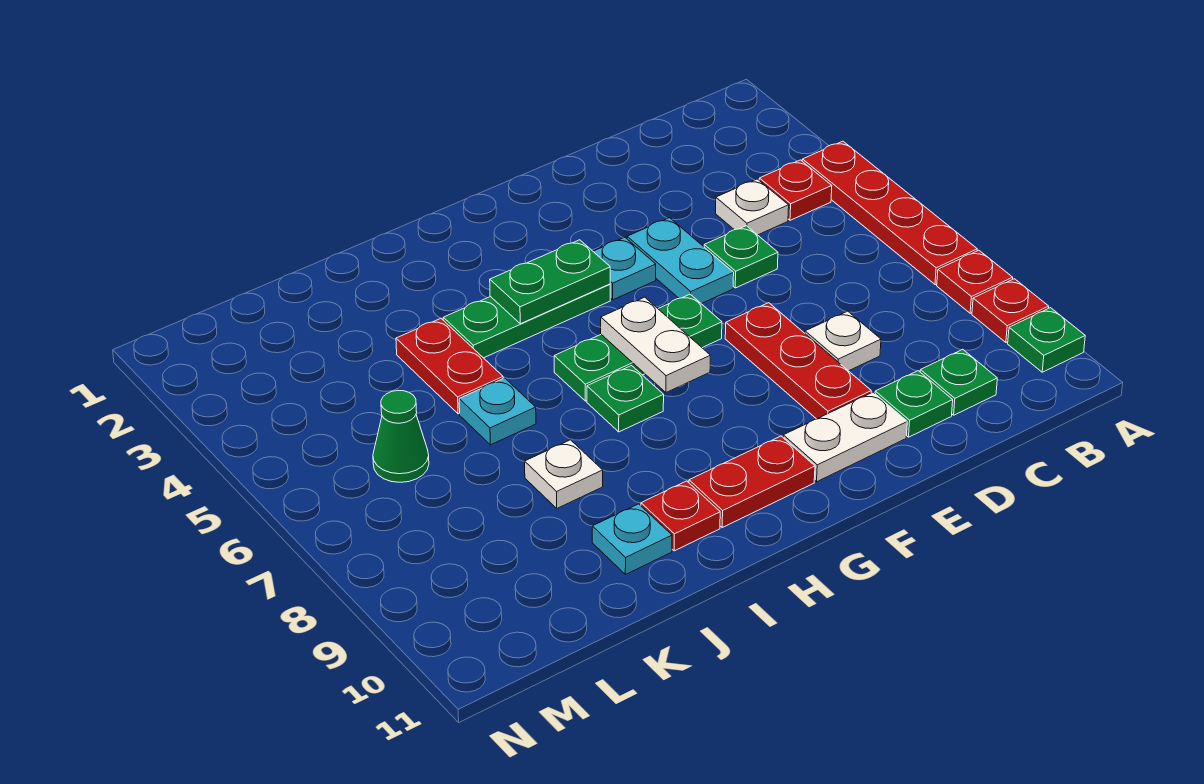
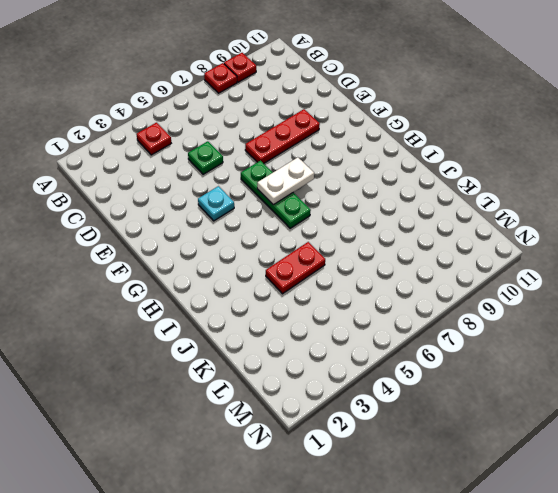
none -> red 1x4 plate [802,141,977,285]
none -> green 1x1 plate [1008,308,1085,372]
none -> white 1x1 plate [715,179,789,235]

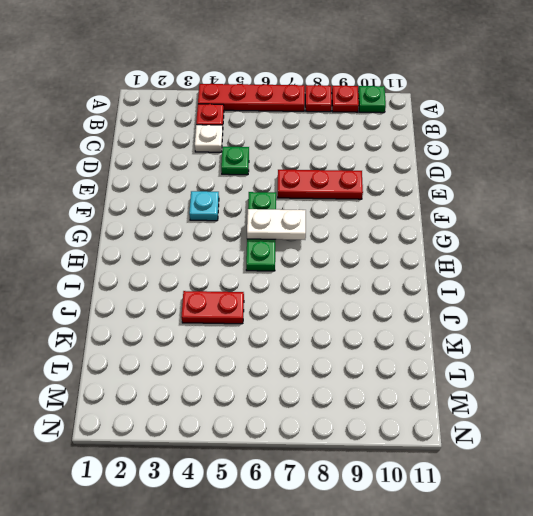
none -> green 1x1 plate [920,349,997,415]
none -> white 1x1 plate [805,311,881,371]
none -> green 1x1 plate [875,371,953,437]

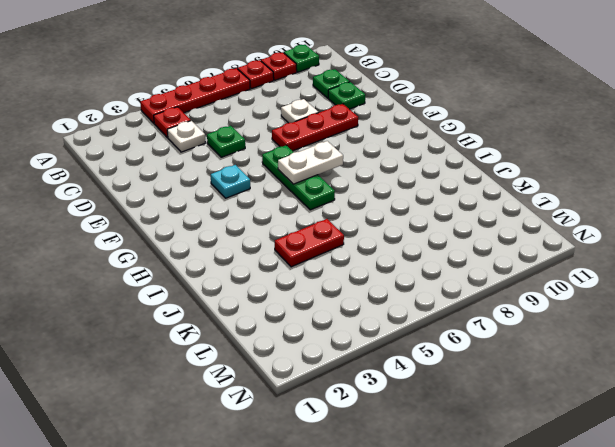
none -> cyan 1x2 plate [627,218,734,304]
none -> white 1x2 plate [783,392,907,482]
none -> green 1x3 plate [443,284,610,358]

